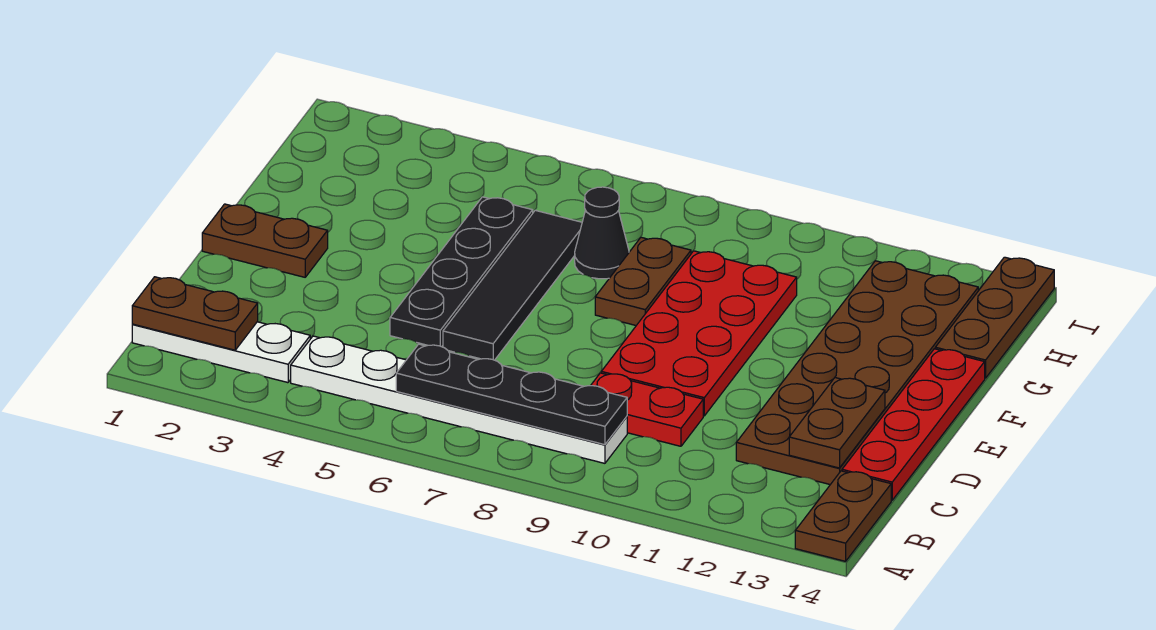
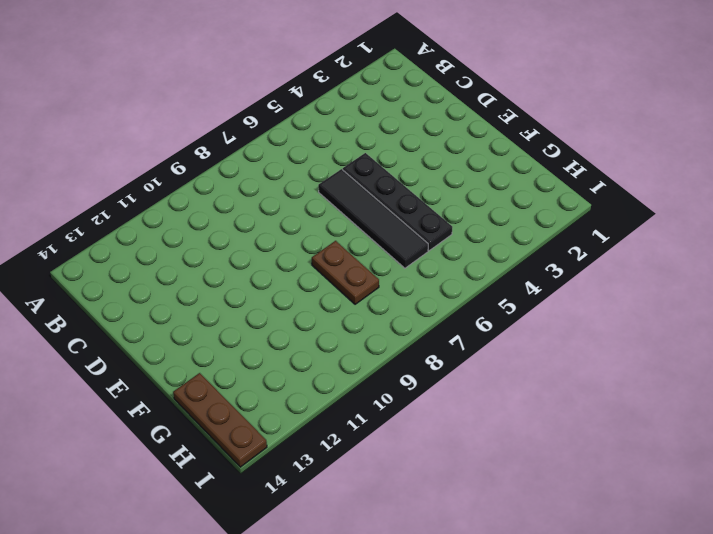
none -> brown 1x2 plate [795,471,891,561]
none -> white 1x3 plate [132,322,310,383]
none -> white 1x6 plate [291,336,627,463]

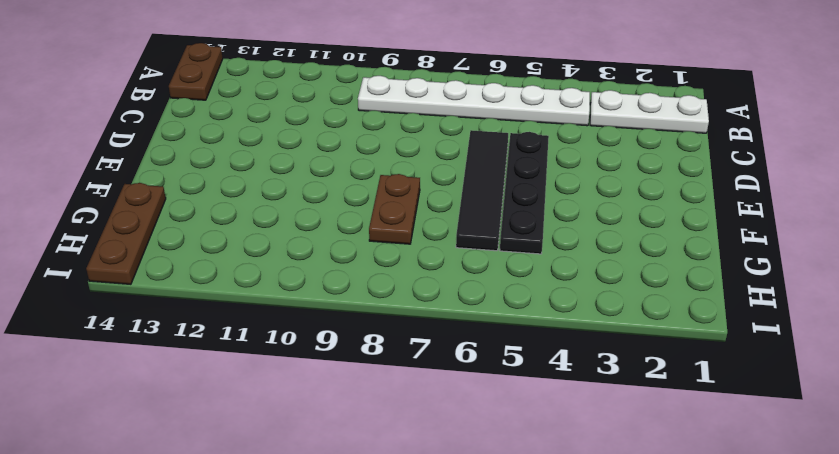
none -> red 1x2 plate [591,373,703,446]
none -> brown 2x6 plate [736,261,978,485]
none -> red 1x4 plate [842,349,985,500]

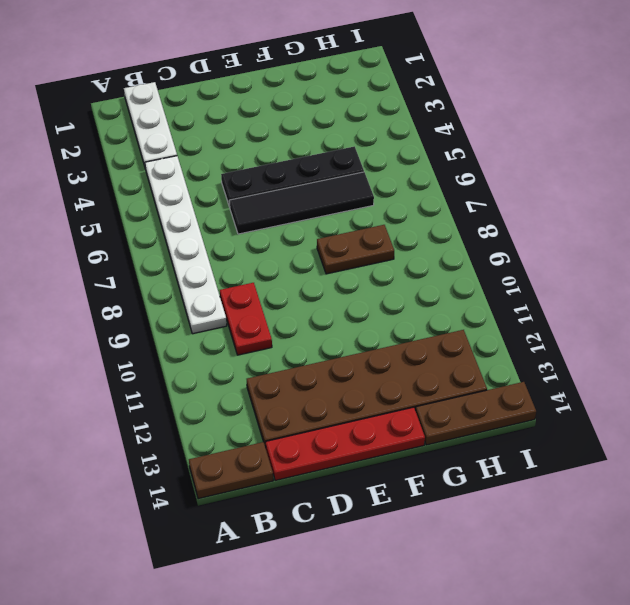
none -> red 2x4 plate [601,251,797,416]
none -> brown 1x2 plate [202,204,328,277]
none -> black 1x1 cone [575,187,629,279]

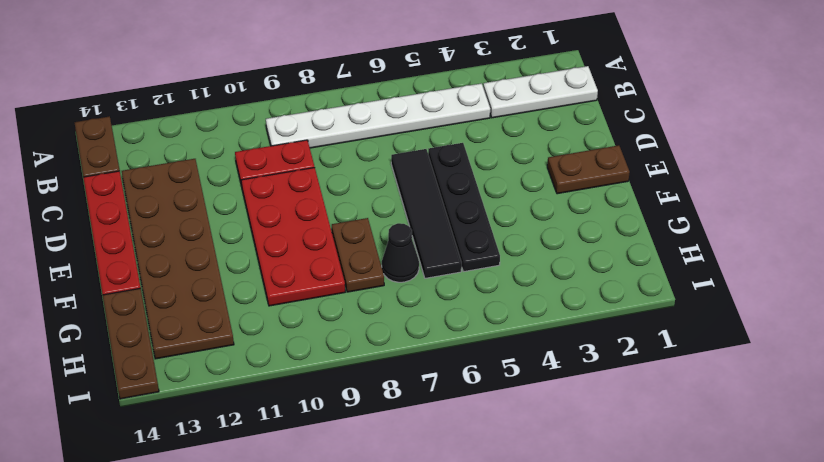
none -> brown 1x2 plate [132,277,258,350]
none -> black 1x4 plate [396,344,627,445]
none -> brown 1x2 plate [789,378,885,468]

